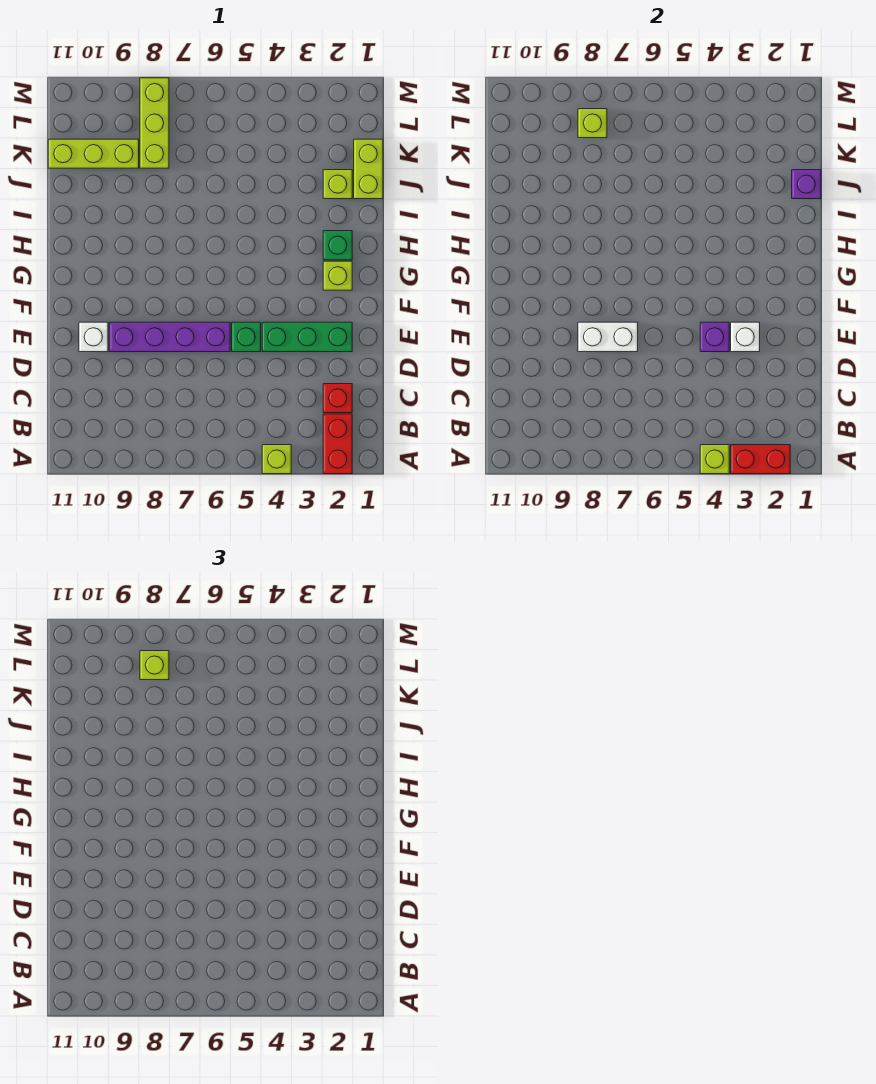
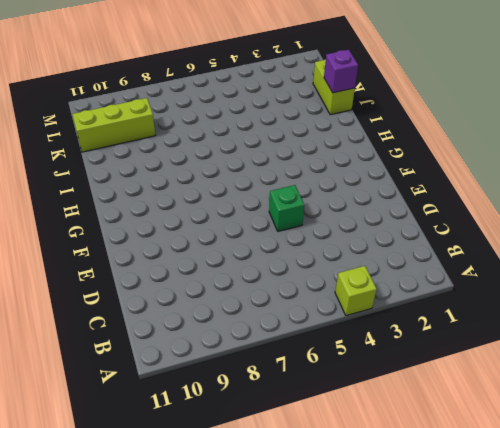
none -> red 1x2 brick [323,414,352,474]
none -> red 1x1 brick [323,384,352,413]
none -> green 1x3 brick [262,322,352,352]

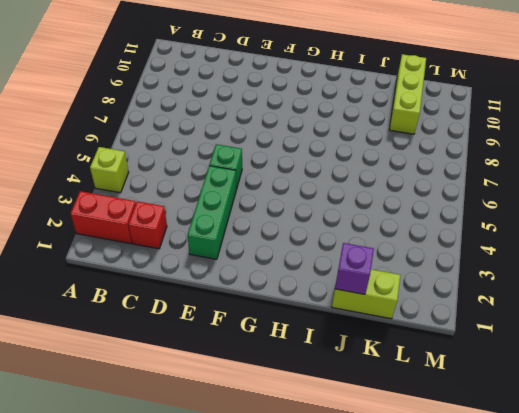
none -> purple 1x4 brick [109,322,230,352]
none -> white 1x1 brick [79,322,108,352]
none -> lime 1x1 brick [323,261,352,290]

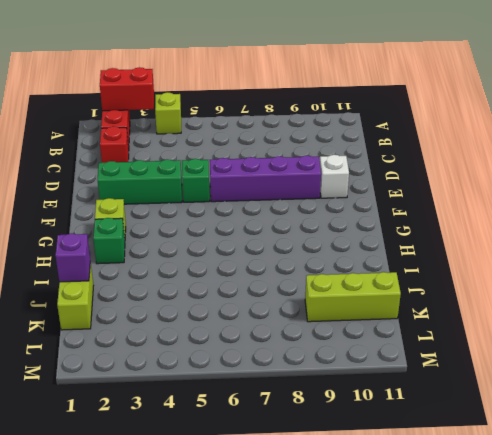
none -> lime 1x1 brick [323,170,352,199]
none -> lime 1x3 brick [140,78,169,168]
none -> lime 1x1 brick [700,445,729,474]

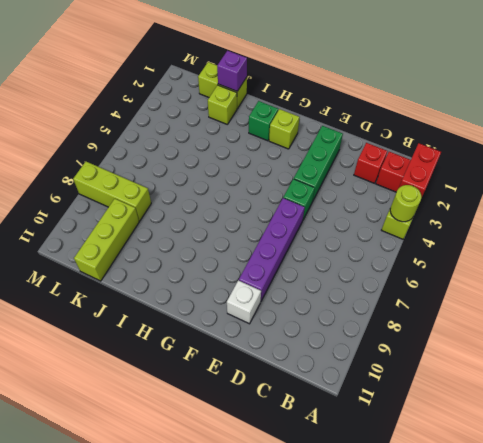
lime 1x1 round brick [390,185,421,222] -> lime 1x1 brick [700,445,729,474]
none -> white 1x1 brick [731,322,760,352]
none -> purple 1x1 brick [700,322,729,352]
none -> white 1x2 brick [578,322,638,352]

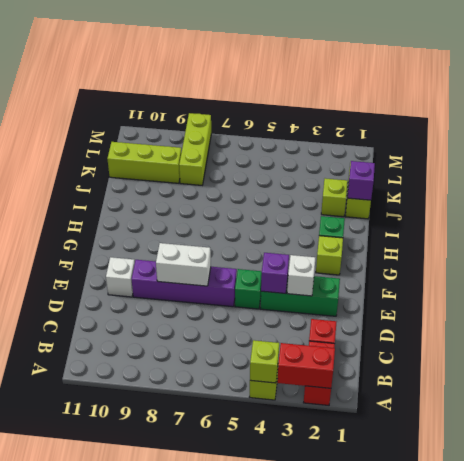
none -> lime 1x1 brick [578,109,607,138]
none -> lime 1x1 brick [140,651,169,680]

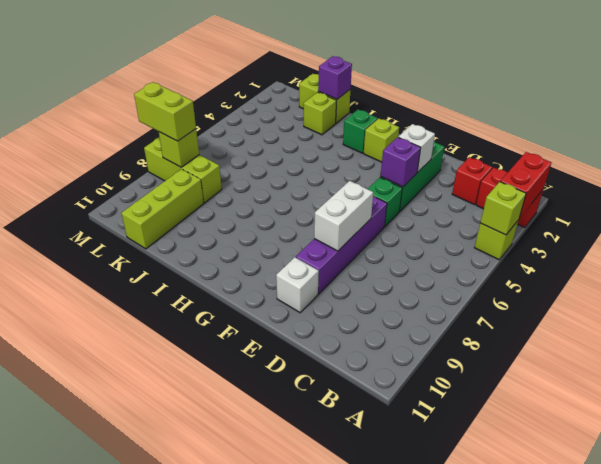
lime 1x2 brick [134,82,196,141] -> lime 1x1 brick [140,651,169,680]

